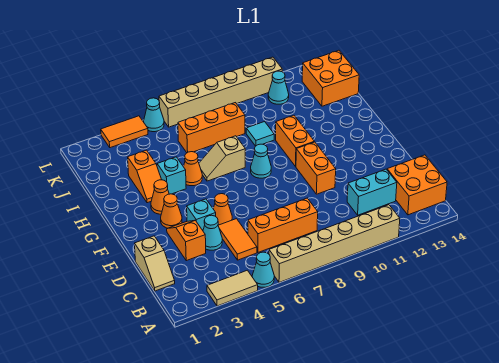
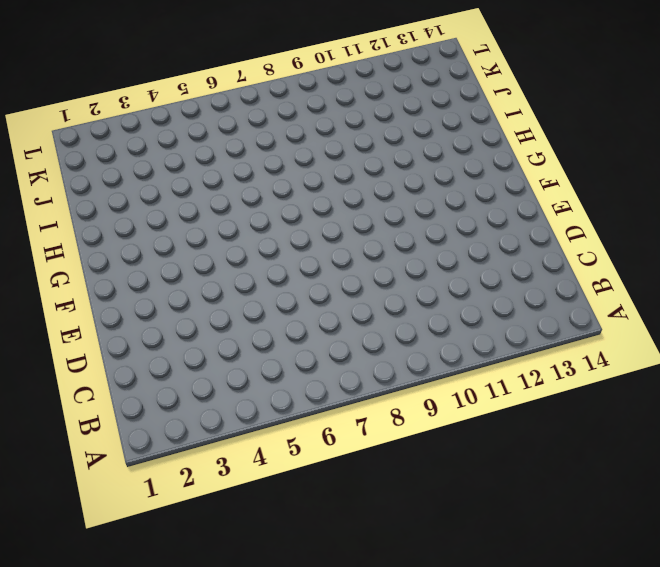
none -> tan 1x2 tile [207,270,258,306]
none -> cyan 1x1 cone [252,252,274,287]
none -> tan 1x6 brick [269,205,400,282]

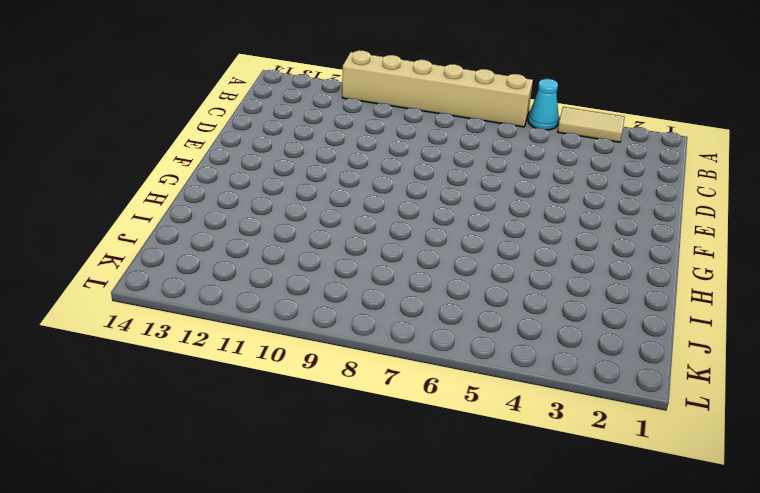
none -> orange 2x2 brick [387,155,447,215]
none -> tan 1x2 slope [135,236,175,291]
none -> orange 1x2 tile [218,219,257,260]

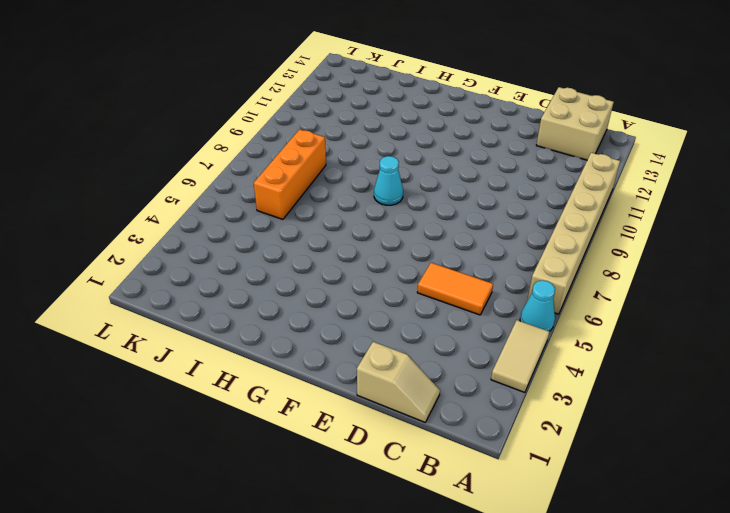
tan 2x2 brick [536,87,614,160] -> orange 2x2 brick [387,155,447,215]
none -> orange 1x3 brick [248,198,318,252]
none -> cyan 1x2 brick [347,169,397,215]
none -> orange 1x2 slope [167,221,206,261]

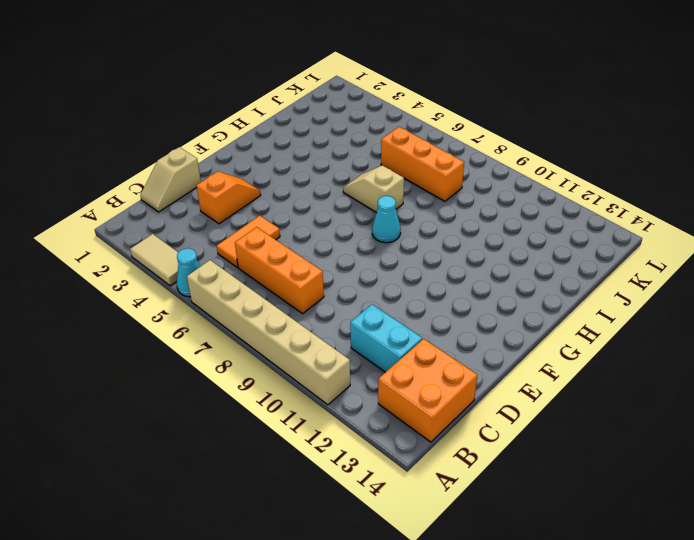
none -> cyan 1x1 cone [203,215,222,250]
none -> cyan 1x1 brick [187,199,216,230]
none -> orange 1x1 cone [213,194,232,225]

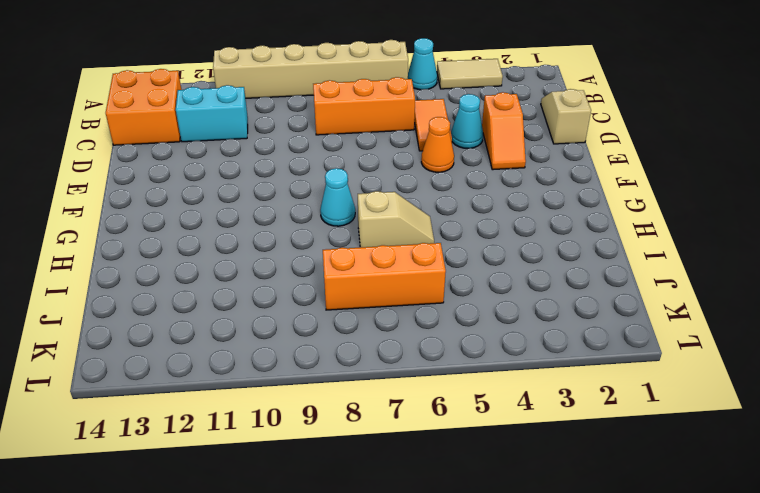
none -> cyan 1x1 brick [187,199,216,230]
none -> orange 1x2 brick [296,142,336,194]
none -> orange 1x1 cone [161,194,182,228]

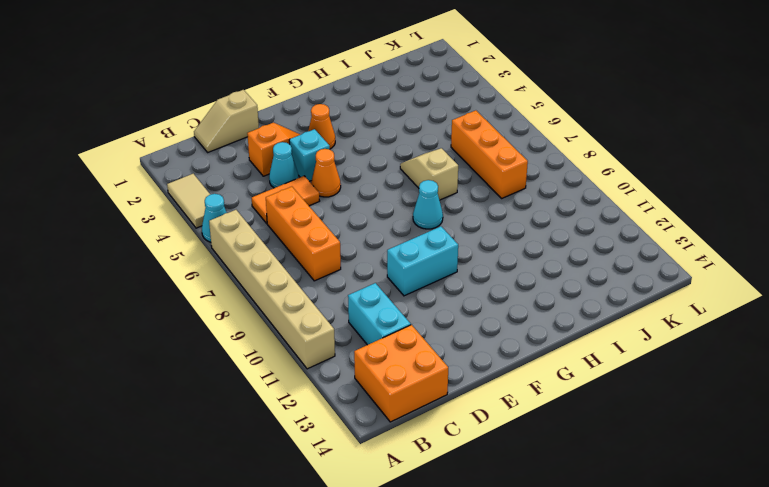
cyan 1x2 brick [387,226,458,296] -> orange 1x2 brick [296,142,336,194]
none -> orange 1x1 cone [151,180,169,214]
none -> orange 1x2 brick [276,115,314,166]
none -> orange 1x2 slope [128,150,162,203]

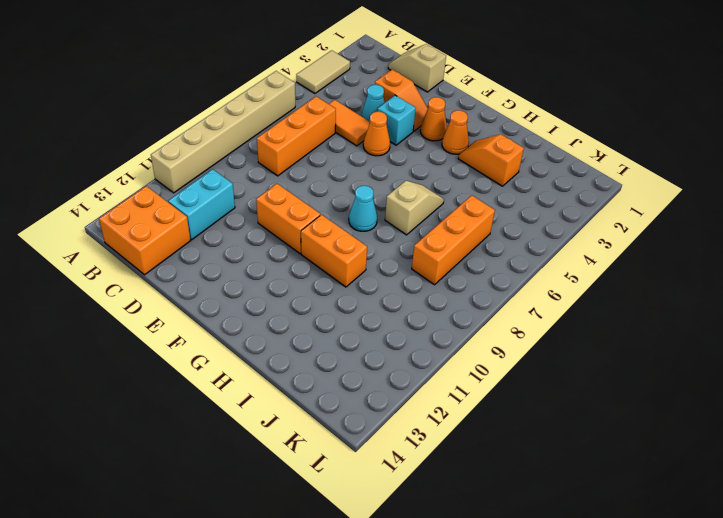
none -> cyan 1x1 cone [252,252,274,287]
none -> cyan 1x1 brick [157,157,186,194]
none -> orange 1x1 cone [183,152,202,186]

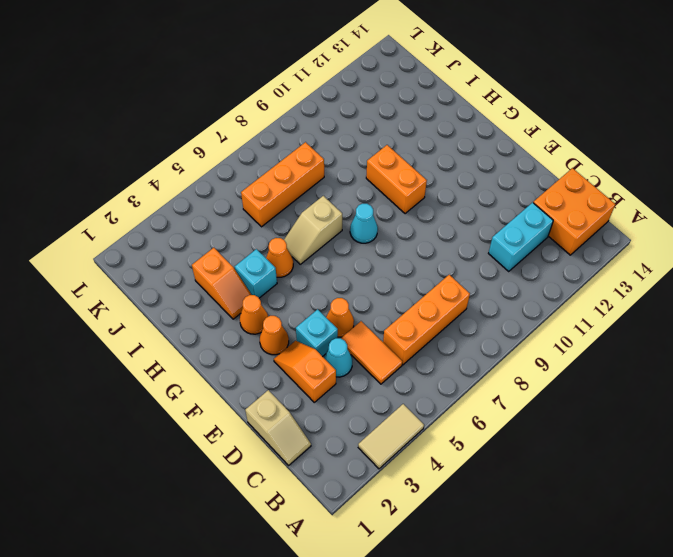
none -> cyan 1x1 cone [252,252,274,287]
none -> tan 1x6 brick [269,205,400,282]
none -> orange 1x2 brick [296,142,336,194]

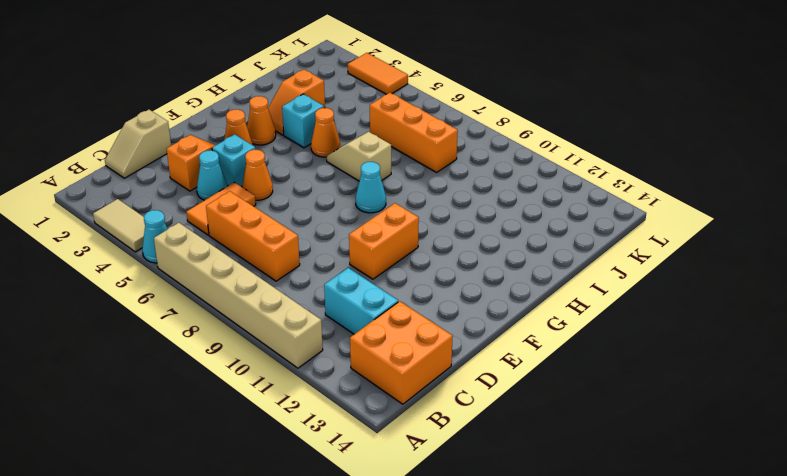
none -> orange 1x2 brick [276,115,314,166]
none -> cyan 1x1 tile [246,122,274,146]
none -> orange 2x2 brick [302,50,359,106]

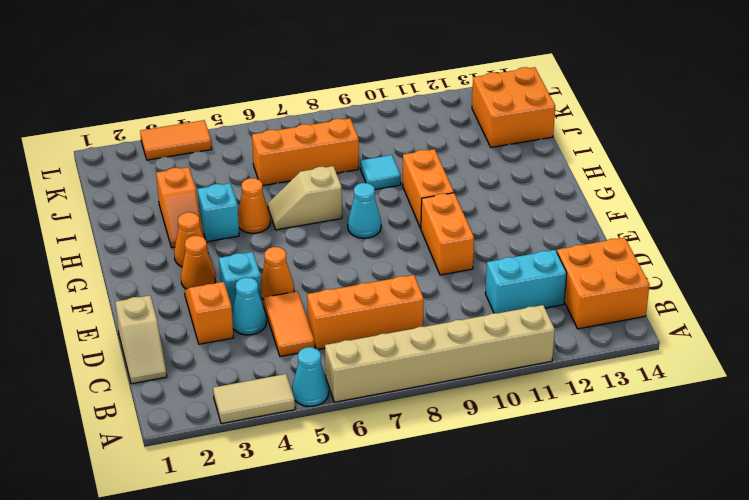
none -> cyan 1x1 cone [268,71,289,104]
none -> cyan 1x1 cone [144,98,164,132]
none -> tan 1x6 brick [159,57,282,127]

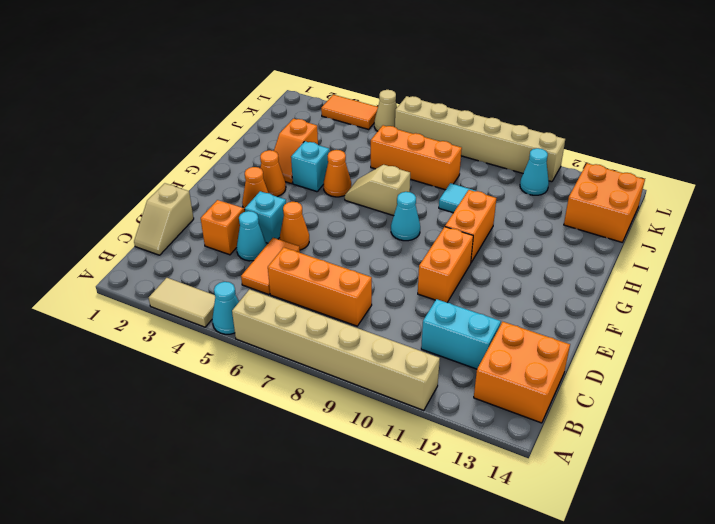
tan 1x1 cone [374,90,397,131] -> cyan 1x1 cone [144,98,164,132]

